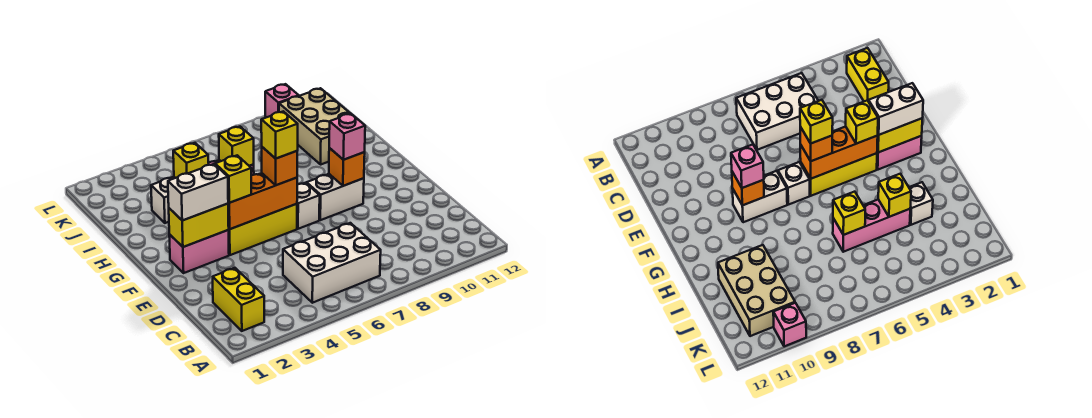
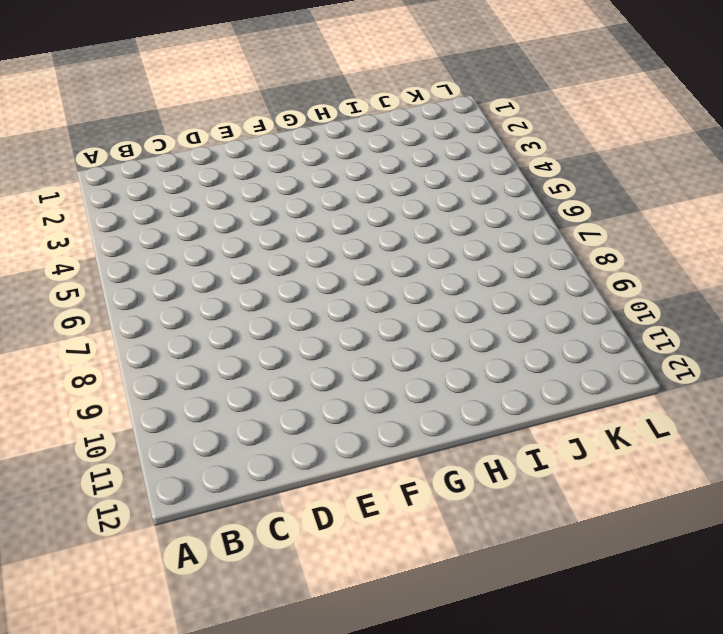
none -> yellow 1x2 brick [213,268,264,331]
none -> white 2x3 brick [283,223,381,303]
none -> pink 1x2 brick [169,230,229,273]

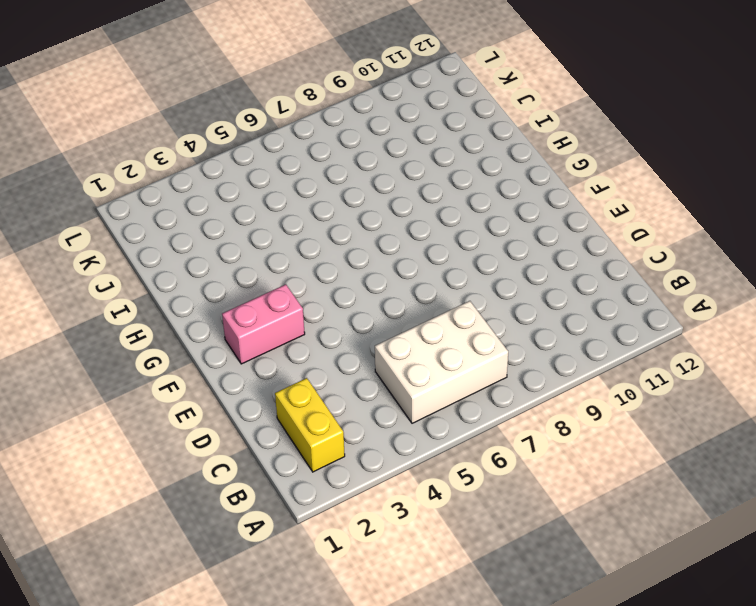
none -> yellow 1x3 brick [229,204,297,255]
none -> white 1x1 brick [297,183,320,229]
none -> white 1x2 brick [307,174,364,220]

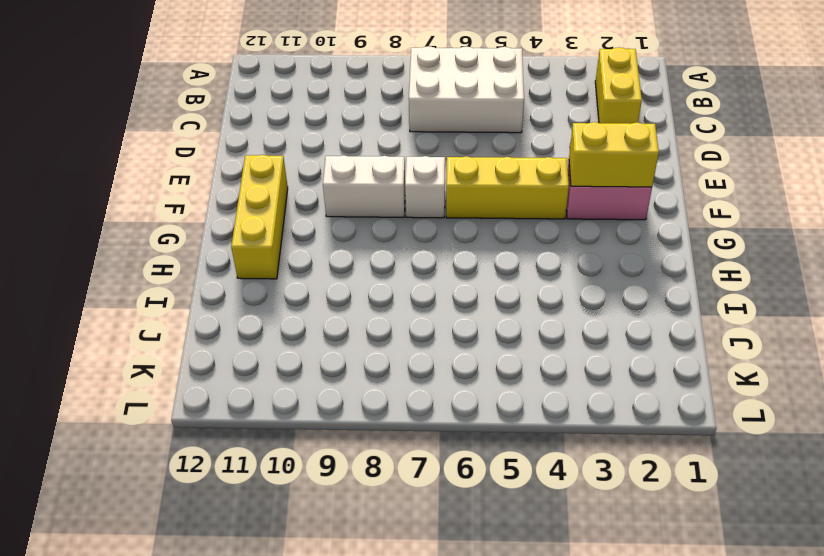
yellow 1x3 brick [231,155,288,279] -> none
none -> white 1x1 brick [151,177,174,223]
none -> pink 1x3 brick [833,199,910,252]
none -> tan 2x3 brick [279,88,350,164]

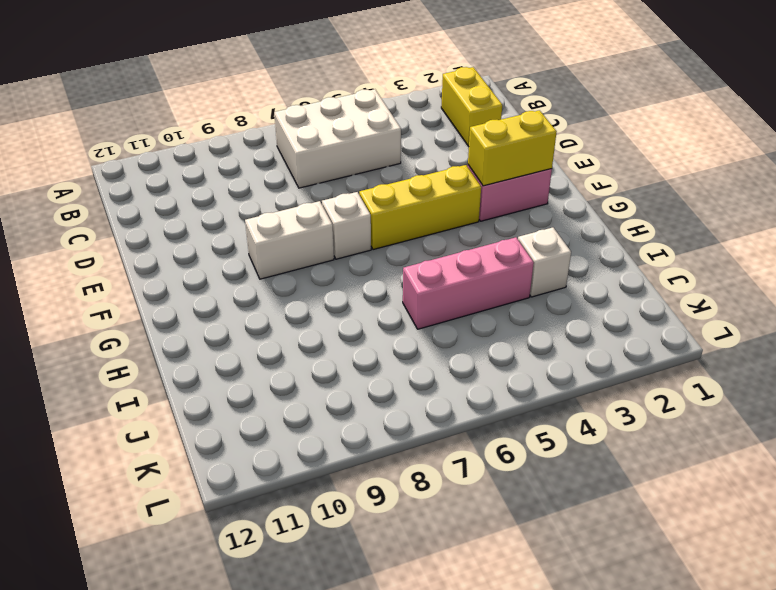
none -> tan 2x3 brick [279,88,350,164]
none -> pink 1x1 brick [265,84,299,117]
none -> orange 1x3 brick [228,173,297,229]

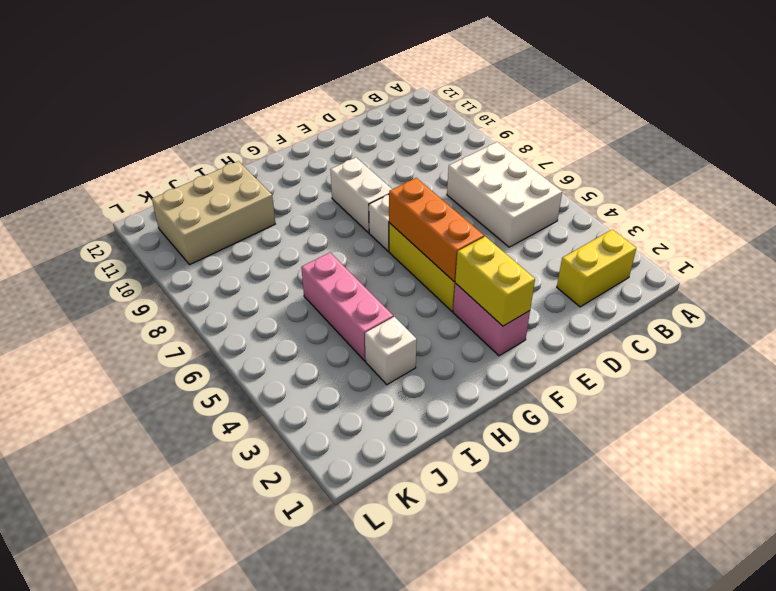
none -> pink 1x1 brick [265,84,299,117]
none -> orange 1x1 brick [329,148,365,186]
none -> yellow 1x1 brick [173,143,209,178]

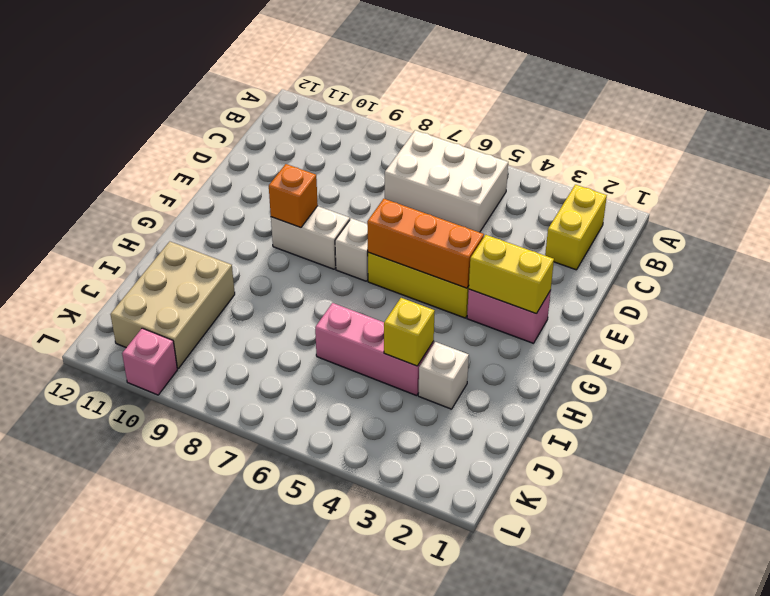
none -> yellow 1x1 brick [219,127,254,166]
none -> white 1x2 brick [168,164,228,220]
none -> yellow 1x1 brick [215,155,251,203]

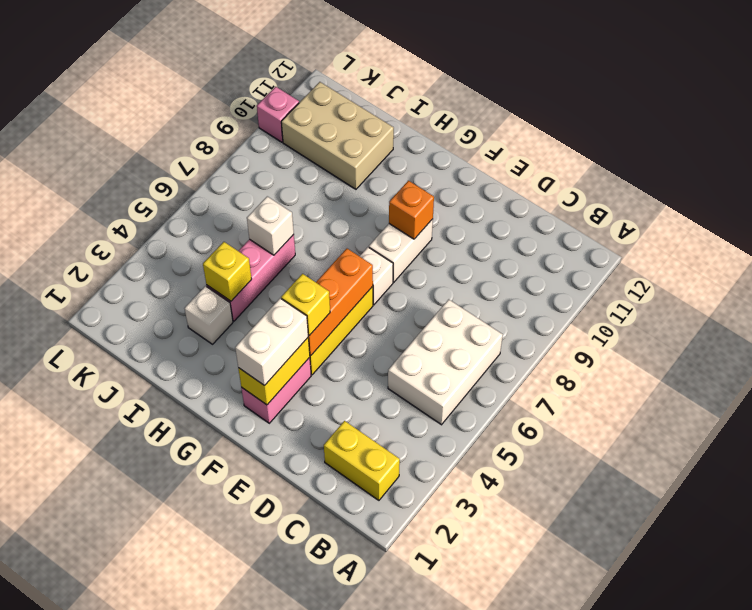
white 1x1 brick [247,196,294,255] -> yellow 1x1 brick [219,127,254,166]
none -> orange 1x1 brick [262,147,297,185]
none -> pink 1x1 brick [329,113,365,160]
none -> yellow 1x1 brick [261,111,298,159]

